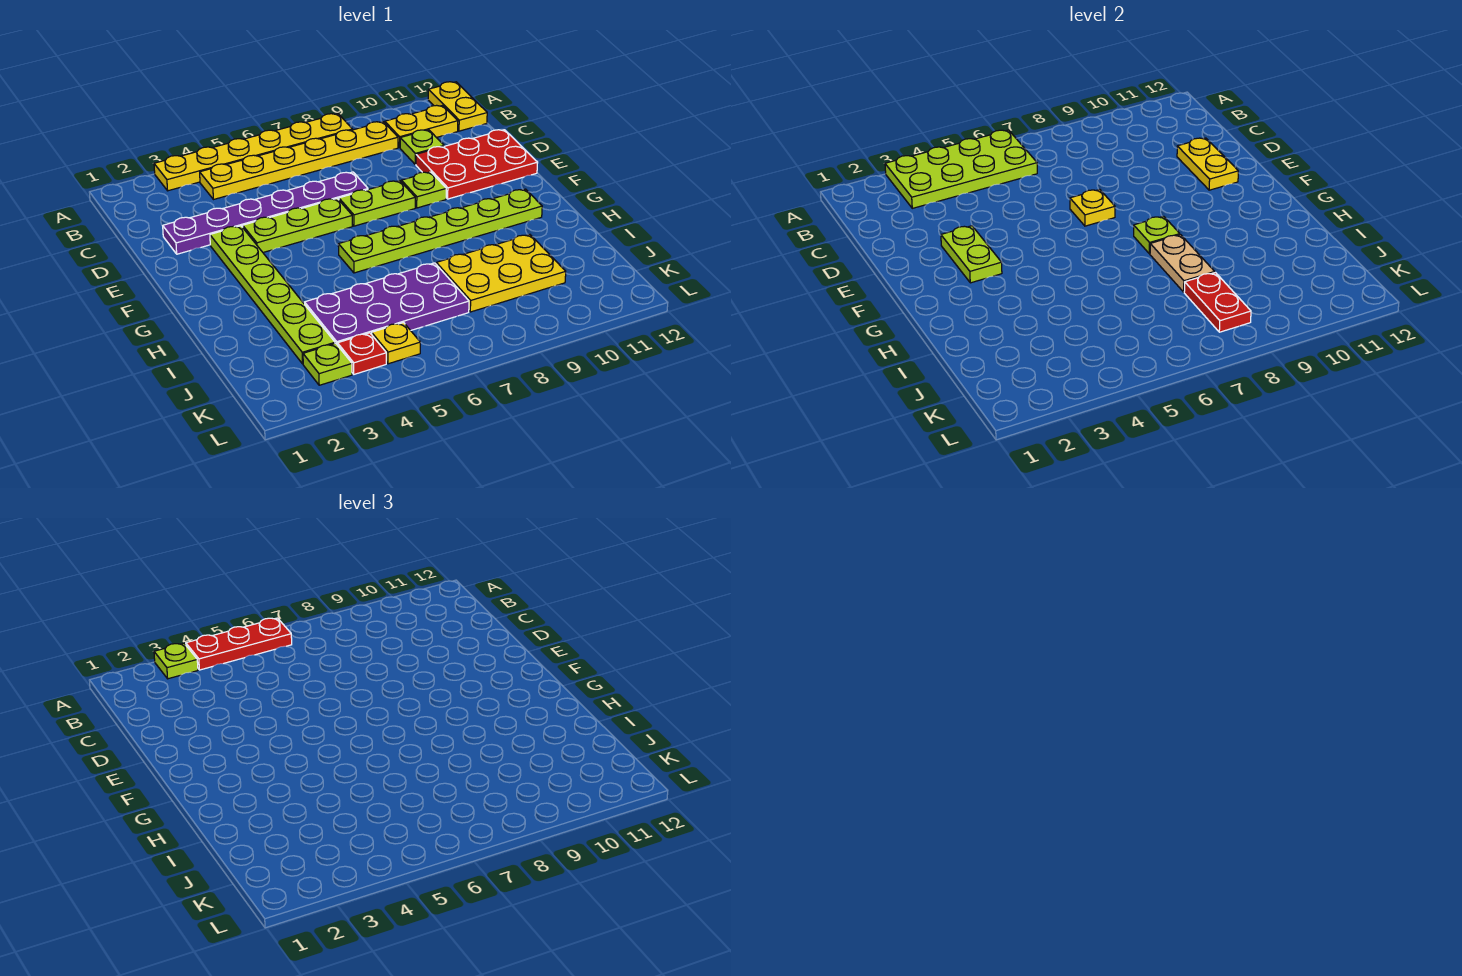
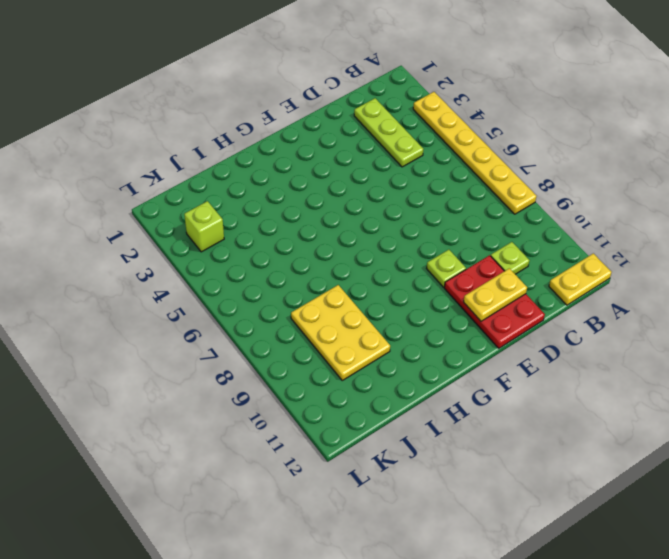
lime 1x3 plate [354,98,423,167] -> lime 1x3 plate moved to [243,198,352,252]
lime 1x1 brick [184,201,224,252] -> lime 1x1 plate [303,343,352,385]
none -> yellow 1x6 plate [200,122,398,200]
none -> yellow 1x2 plate [385,105,458,148]
none -> purple 1x6 plate [163,172,368,254]

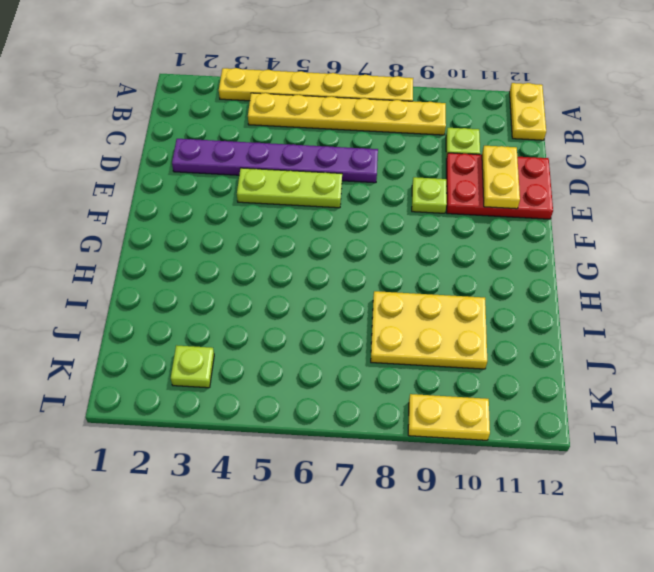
yellow 1x2 plate [408,394,490,440] -> yellow 1x2 plate moved to [385,105,458,148]
none -> lime 1x6 plate [210,226,335,364]
none -> lime 1x2 plate [339,181,415,226]
none -> lime 1x6 plate [338,189,542,273]

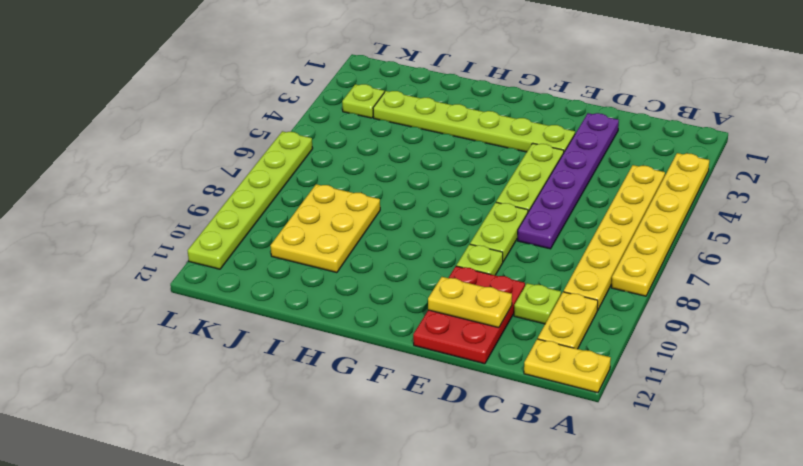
lime 1x6 plate [188,131,313,269] -> lime 1x6 plate moved to [338,189,542,273]
none -> purple 2x4 plate [305,263,469,345]
none -> red 1x1 plate [338,333,386,374]
none -> yellow 1x1 plate [372,323,420,364]

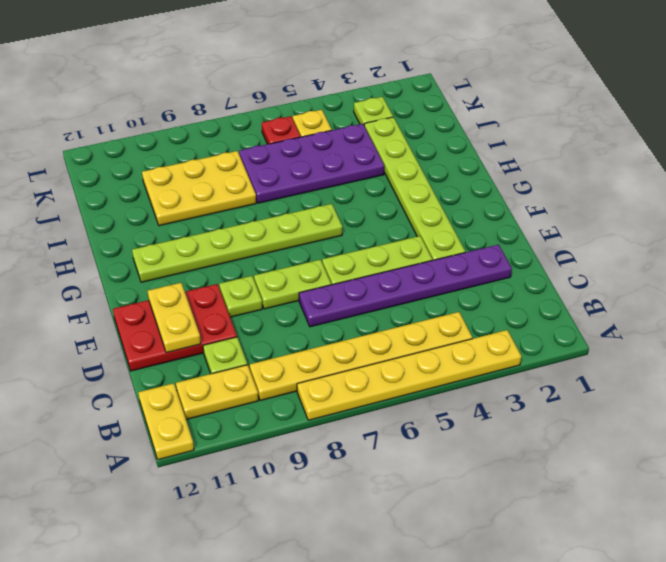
red 1x1 plate [262,116,301,144] -> red 1x1 plate moved to [338,333,386,374]
none -> lime 2x4 plate [885,130,1037,208]
none -> lime 1x2 plate [941,226,1002,283]
none -> yellow 1x1 plate [1070,189,1115,226]

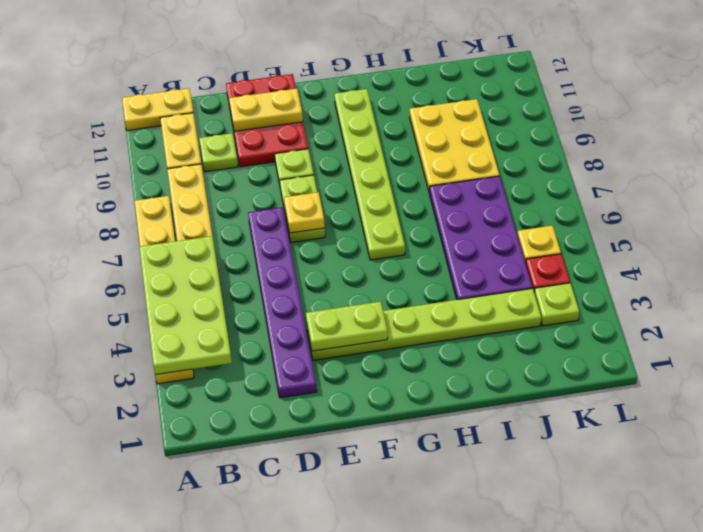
none -> lime 1x3 plate [243,198,352,252]
none -> lime 1x1 plate [1134,216,1180,254]
none -> tan 1x2 plate [1150,235,1215,292]

